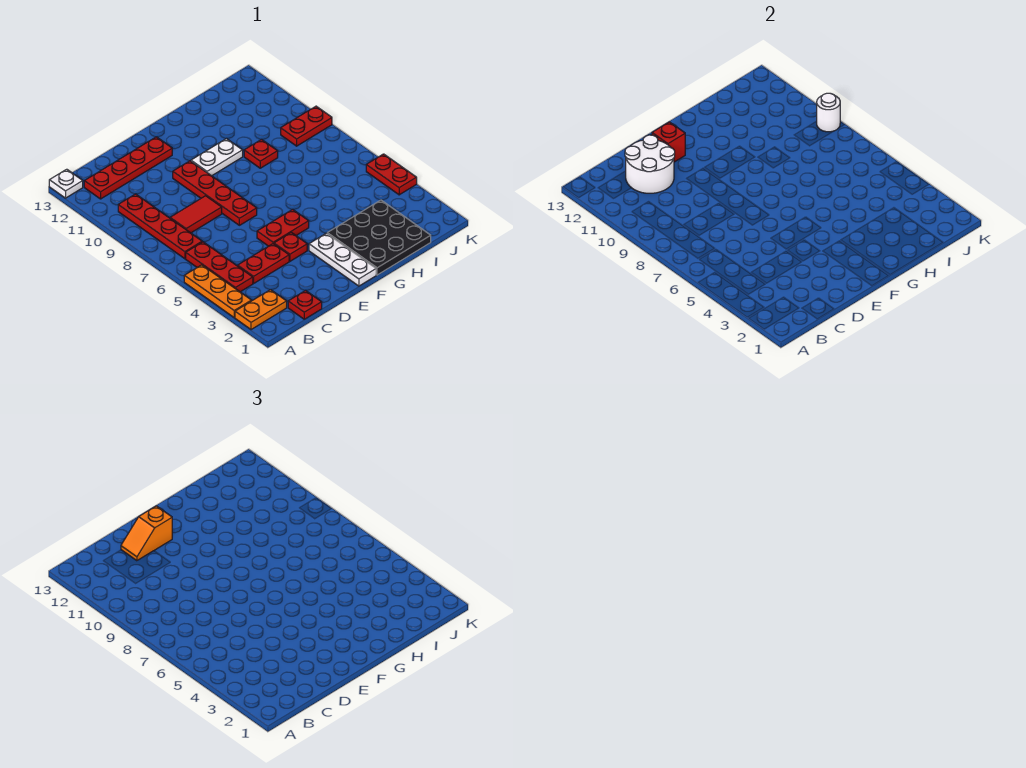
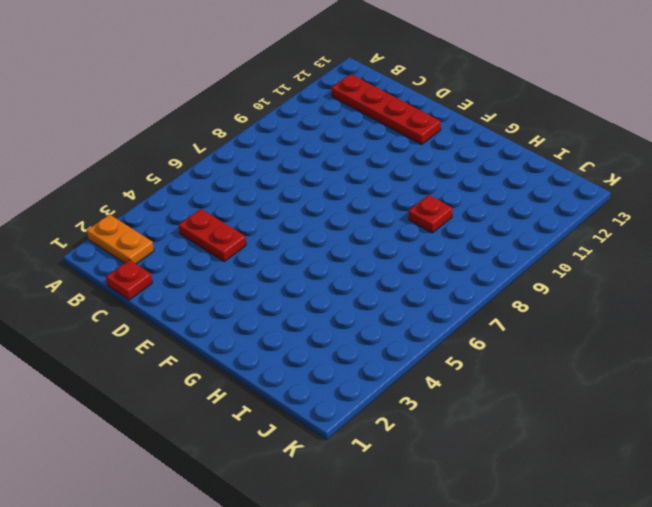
none -> orange 1x3 plate [184,265,252,317]
none -> white 1x1 plate [49,169,83,198]
none -> red 1x3 plate [186,242,253,292]

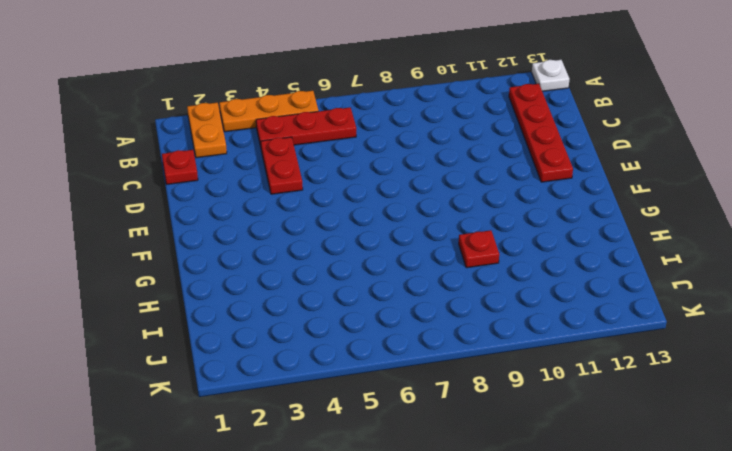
none -> red 1x4 plate [118,194,202,259]
none -> red 1x2 tile [170,196,222,233]
none -> red 1x1 plate [274,232,307,261]

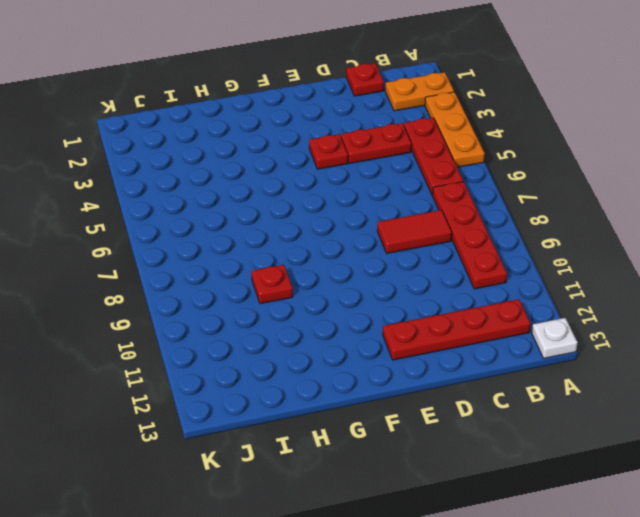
none -> red 1x2 plate [257,209,309,246]
none -> red 1x4 plate [173,161,257,225]
none -> white 1x3 plate [309,233,376,286]

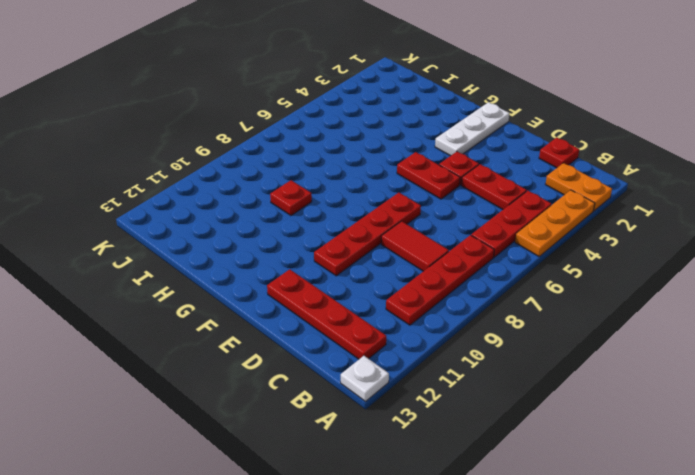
none -> white 1x2 plate [191,138,243,176]
none -> black 3x3 plate [327,200,431,275]
none -> red 1x2 plate [281,106,332,146]

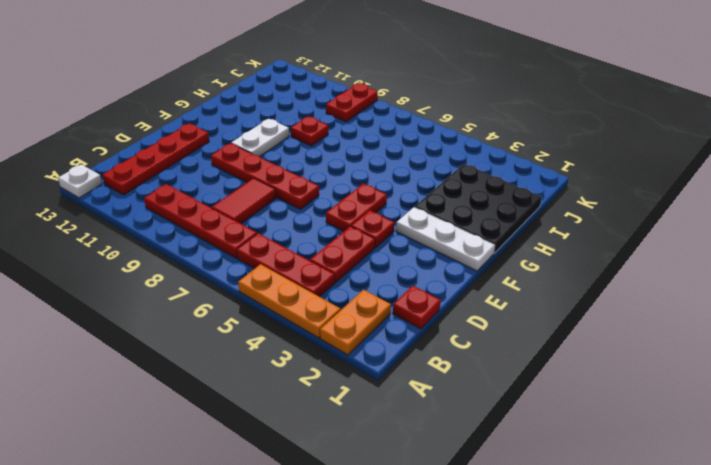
none -> red 1x2 plate [366,154,417,195]
none -> white 2x2 round brick [625,135,675,193]
none -> red 1x1 brick [652,122,685,162]

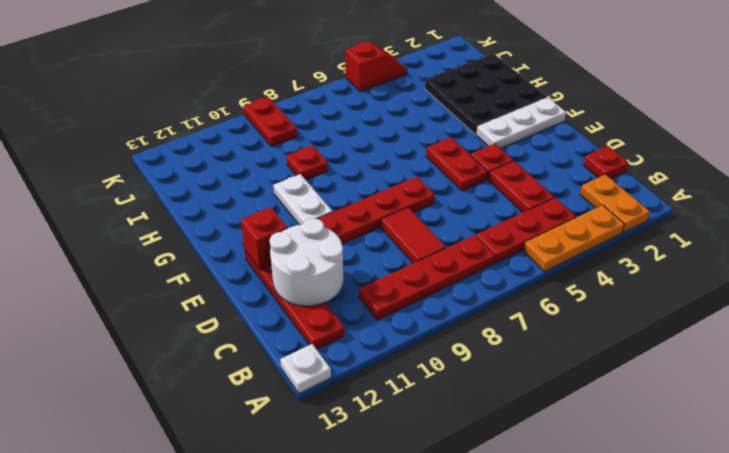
red 1x2 slope [345,41,407,92] -> red 1x2 plate [366,154,417,195]
none -> white 1x1 round brick [817,93,840,132]
none -> orange 1x2 slope [121,506,172,561]

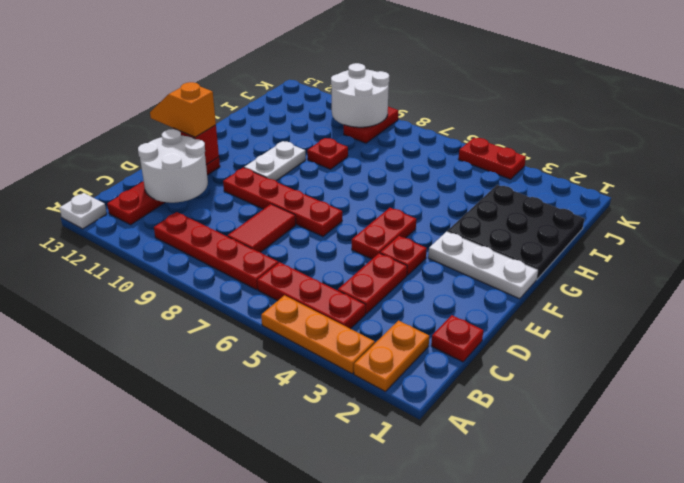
orange 1x2 slope [150,82,216,137] -> orange 1x2 slope turned to [121,506,172,561]
white 2x2 round brick [331,63,389,127] -> white 1x1 round brick [817,93,840,132]

